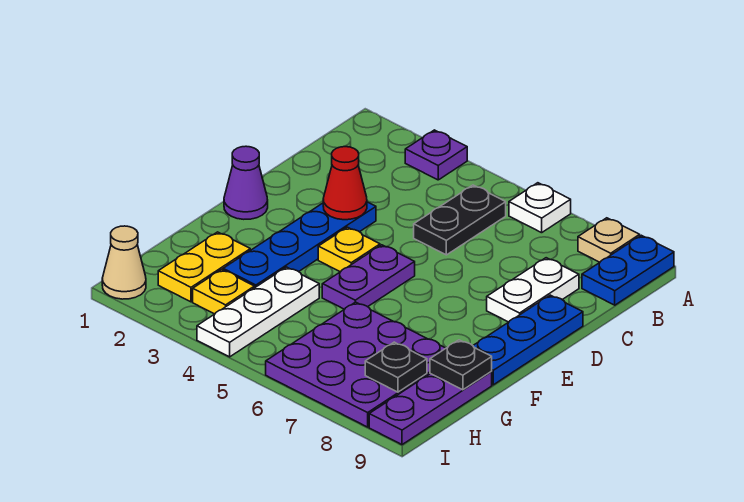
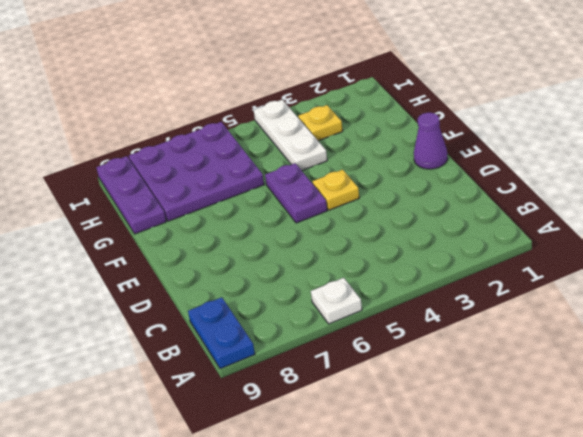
none -> purple 1x1 plate [405,130,467,180]
none -> tan 1x1 plate [578,218,640,262]
none -> black 1x2 plate [414,185,506,255]

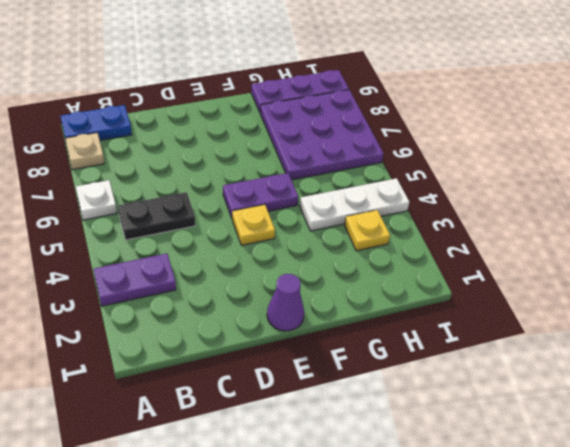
purple 1x2 plate [94,253,176,306] -> purple 1x1 plate [405,130,467,180]
none -> white 1x2 plate [487,258,579,322]
none -> blue 1x4 plate [223,202,376,287]
none -> blue 1x3 plate [473,295,583,385]

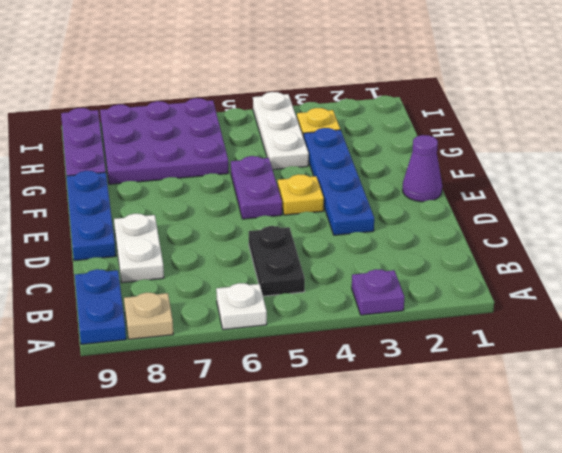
none -> yellow 1x2 plate [158,232,250,302]
none -> tan 1x1 cone [102,226,146,299]
none -> red 1x1 cone [323,147,367,220]

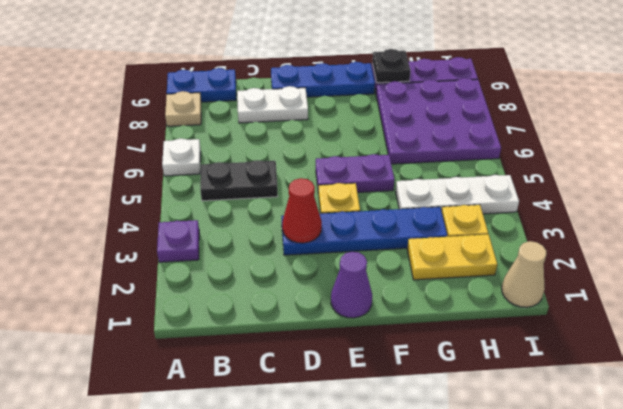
none -> black 1x1 plate [365,342,427,392]

